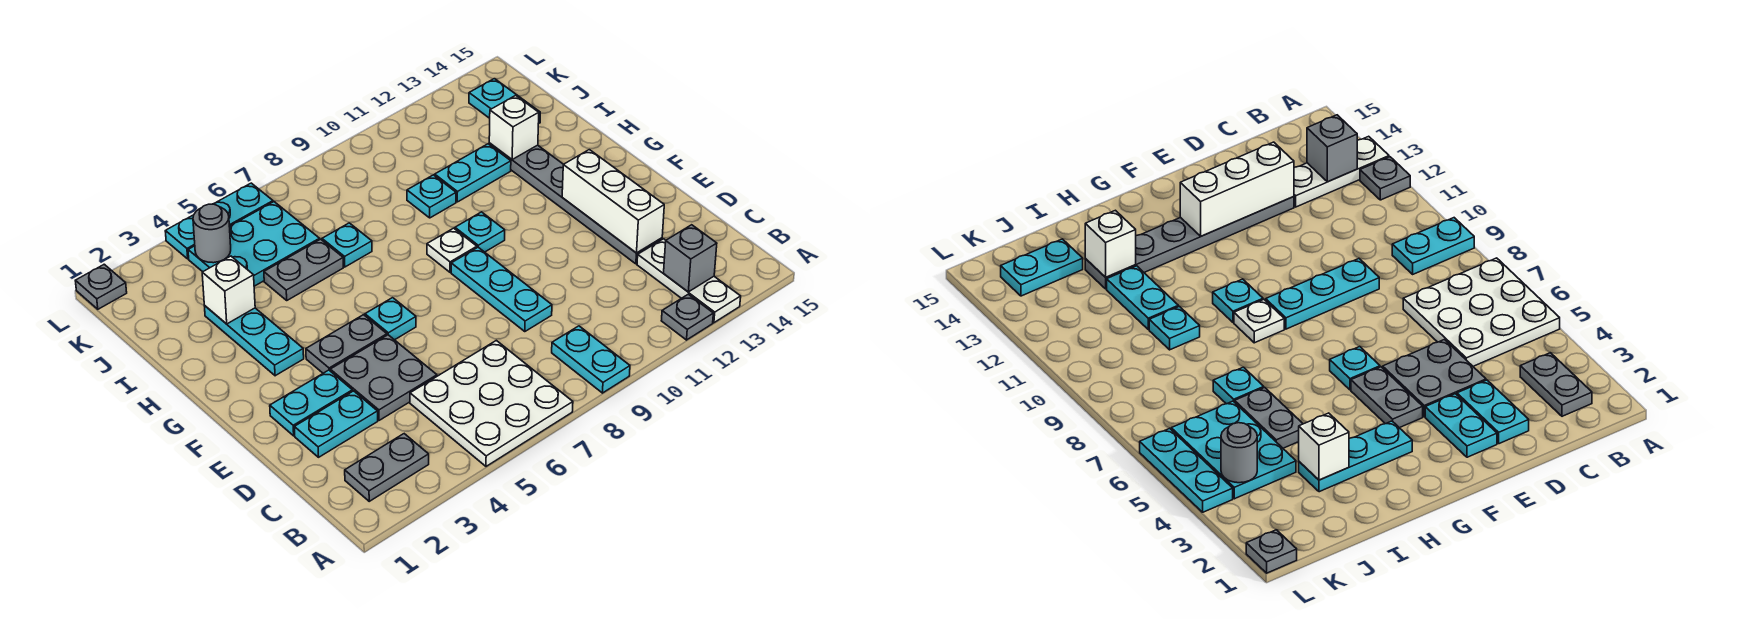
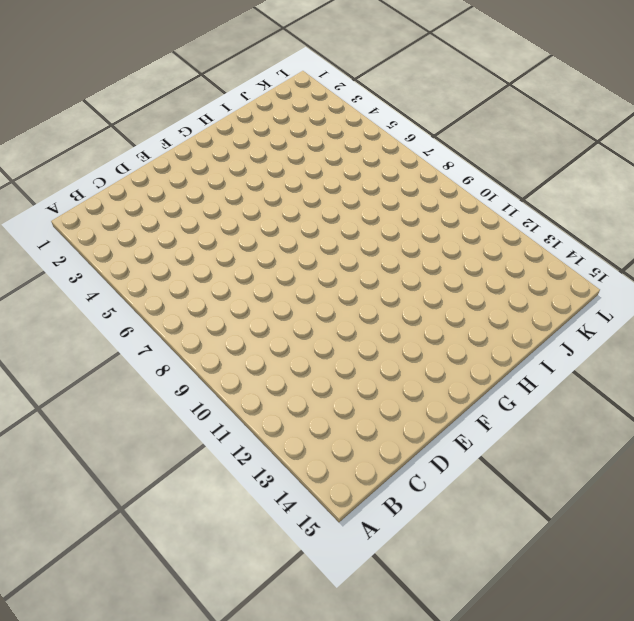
none -> white 3x3 plate [410,340,573,466]
none -> cyan 1x2 plate [552,326,630,393]
none -> grey 1x1 plate [661,294,713,340]

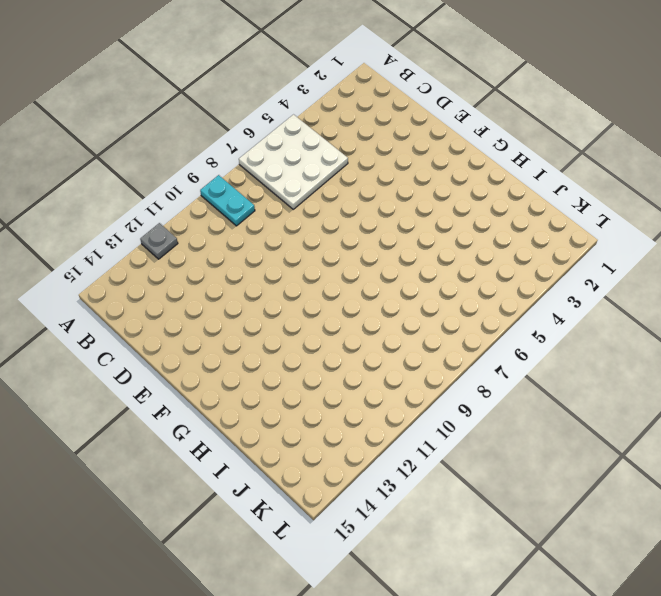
none -> white 1x3 plate [637,239,741,323]
none -> grey 1x2 plate [345,434,429,501]
none -> cyan 1x2 plate [294,391,378,457]

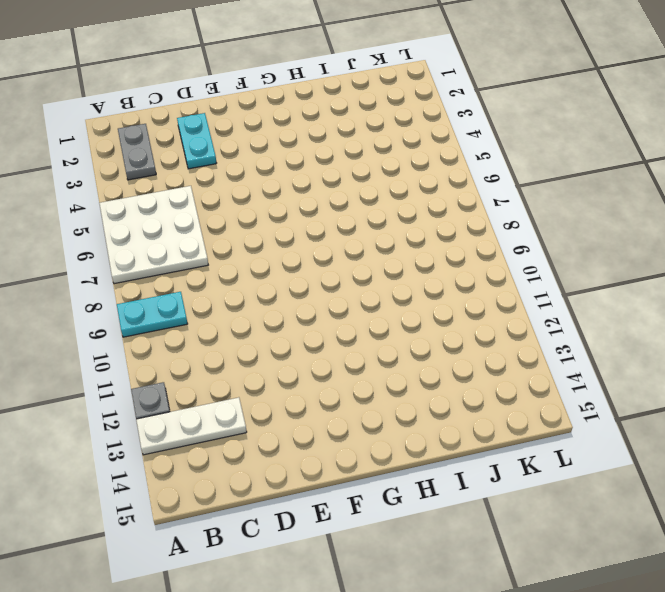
none -> grey 2x2 plate [330,335,437,420]
none -> cyan 1x3 plate [451,247,552,332]
none -> grey 1x6 plate [489,143,662,264]

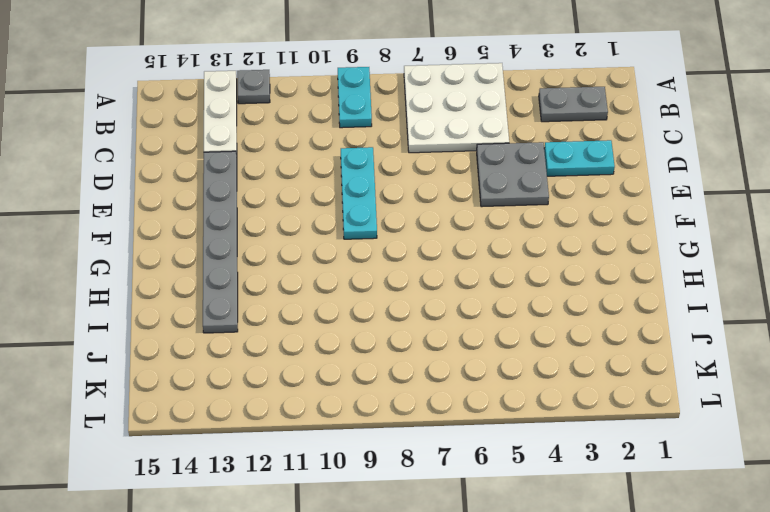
none -> cyan 1x2 plate [270,370,352,436]
none -> grey 1x2 plate [306,315,387,373]
none -> cyan 1x1 plate [365,298,416,340]

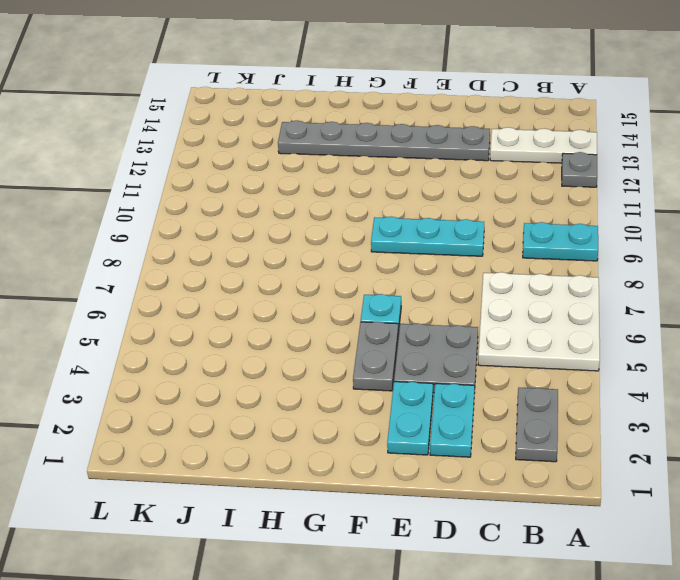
none -> cyan 1x3 plate [204,305,304,376]
none -> white 1x1 plate [427,228,477,272]
none -> cyan 1x1 plate [455,212,505,252]

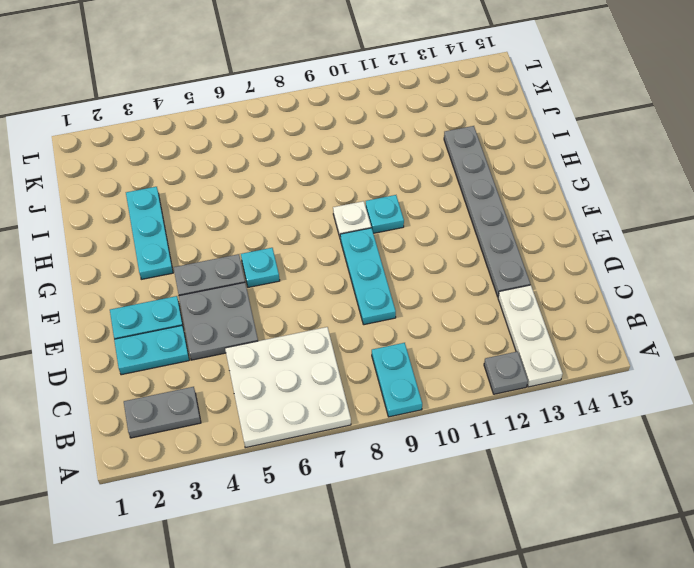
none -> grey 1x2 plate [264,239,343,300]
none -> cyan 1x1 plate [322,223,372,267]
none -> cyan 1x1 plate [407,175,456,218]

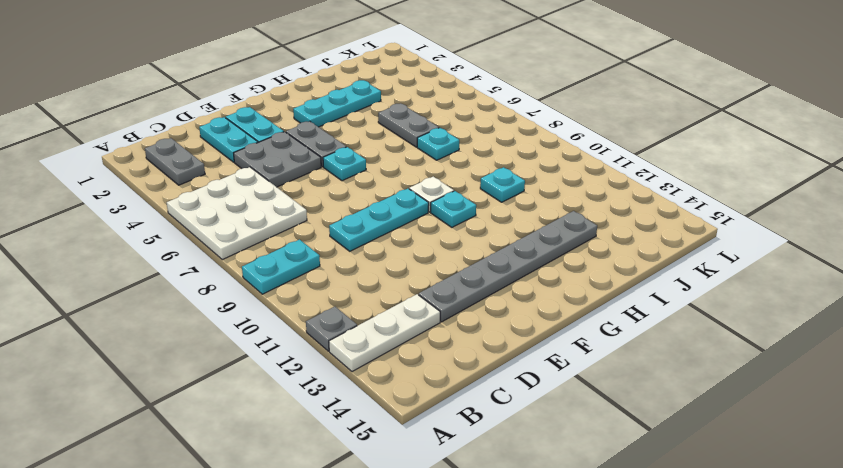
none -> cyan 1x2 plate [435,144,511,202]
none -> cyan 2x3 plate [188,202,320,286]
none -> cyan 1x2 plate [469,79,540,124]

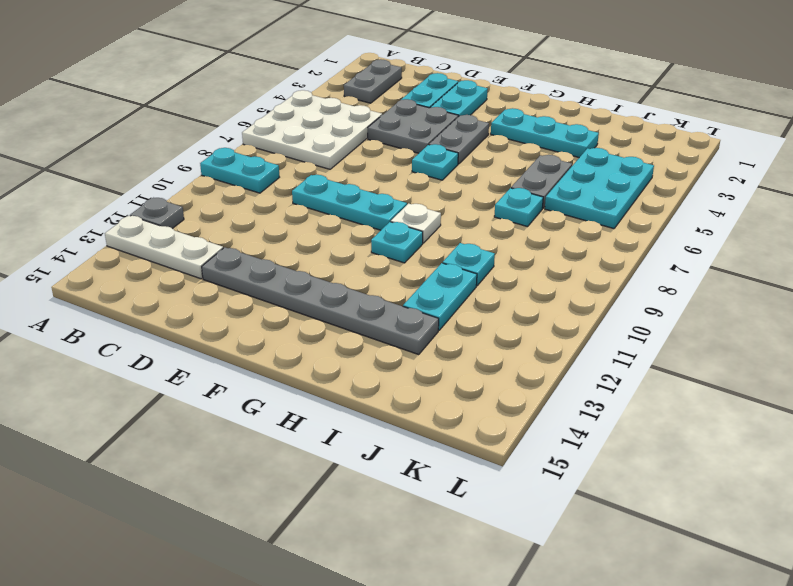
none -> cyan 1x2 plate [469,79,540,124]
none -> grey 1x1 plate [75,264,127,309]
none -> cyan 1x3 plate [165,183,273,259]

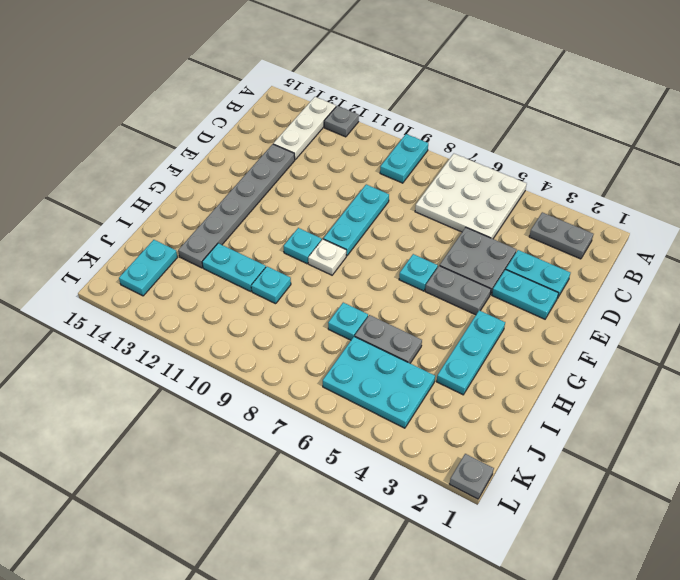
none -> cyan 1x3 plate [165,183,273,259]
none -> grey 1x1 brick [664,225,717,292]
none -> white 1x3 brick [562,150,664,253]

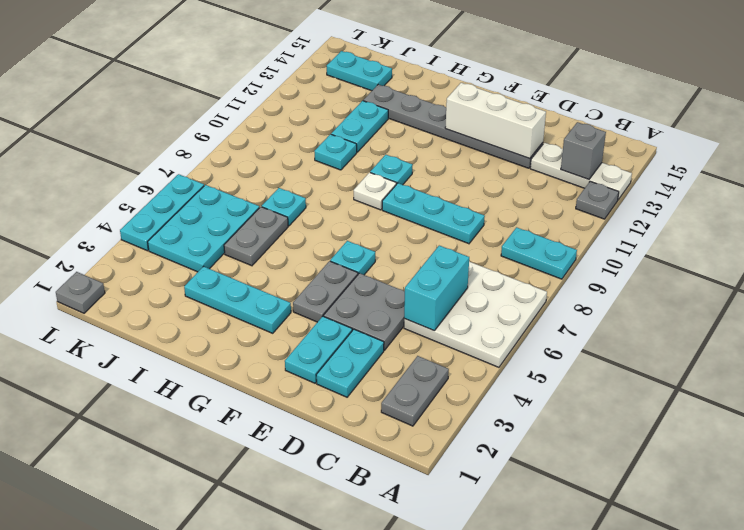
cyan 1x2 brick [404,246,469,331] -> none
none -> white 1x1 brick [202,256,255,324]
none -> white 1x1 brick [489,95,539,159]
none -> grey 1x1 round brick [193,204,231,263]

